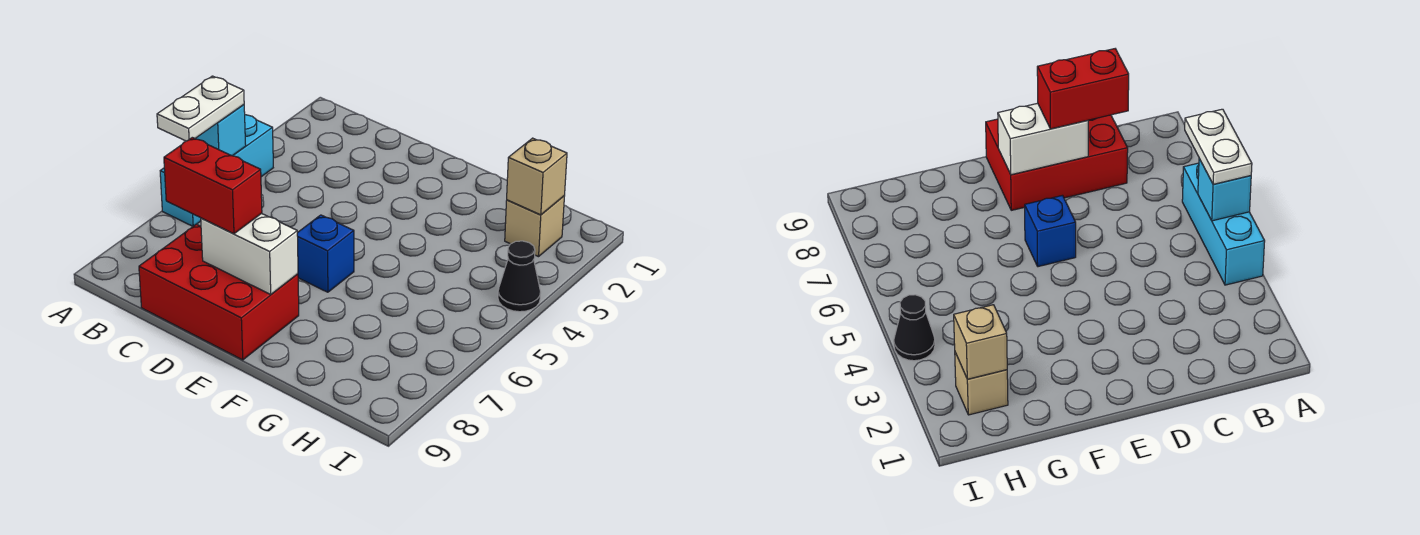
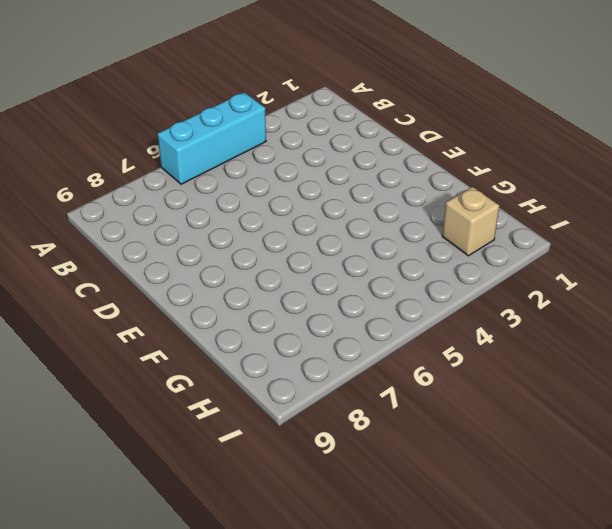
none -> red 2x3 brick [139,224,299,360]
none -> blue 1x1 brick [297,215,354,292]

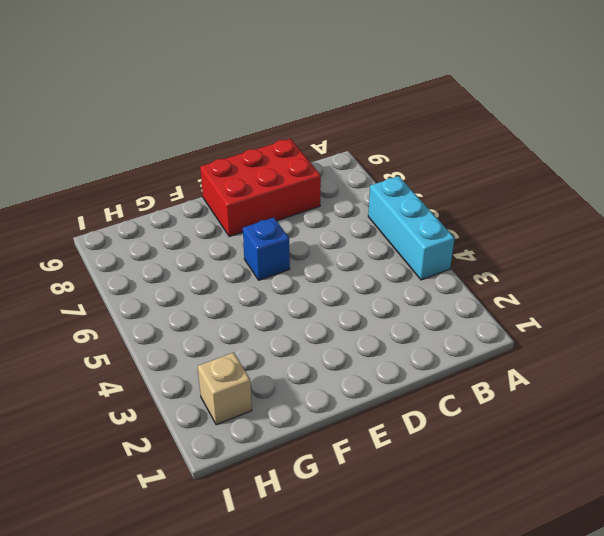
none -> black 1x1 cone [498,241,541,312]
none -> cyan 1x1 brick [195,105,246,156]

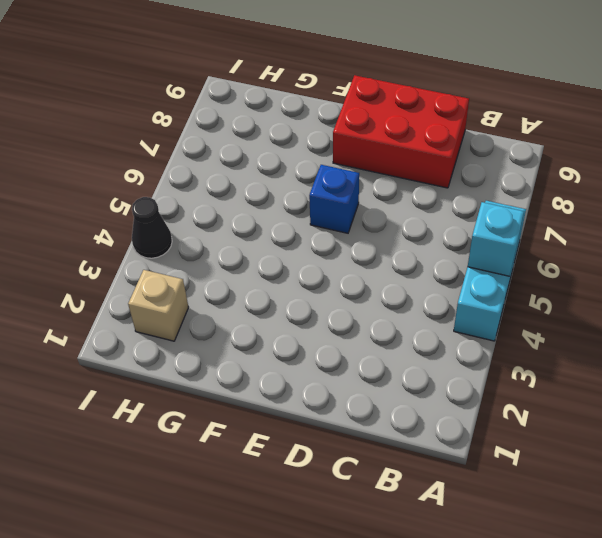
none -> white 1x2 brick [201,213,298,294]
none -> tan 1x1 brick [507,138,567,215]

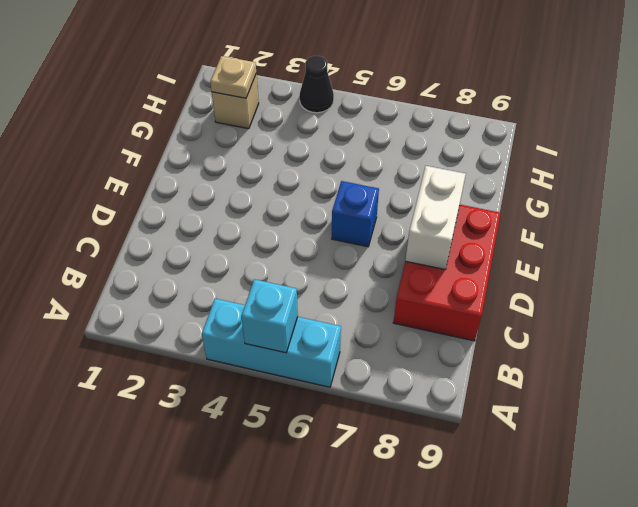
tan 1x1 plate [210,56,256,98] -> tan 1x1 brick [507,138,567,215]
none -> white 1x2 plate [157,76,244,141]
none -> red 1x2 brick [164,137,262,234]

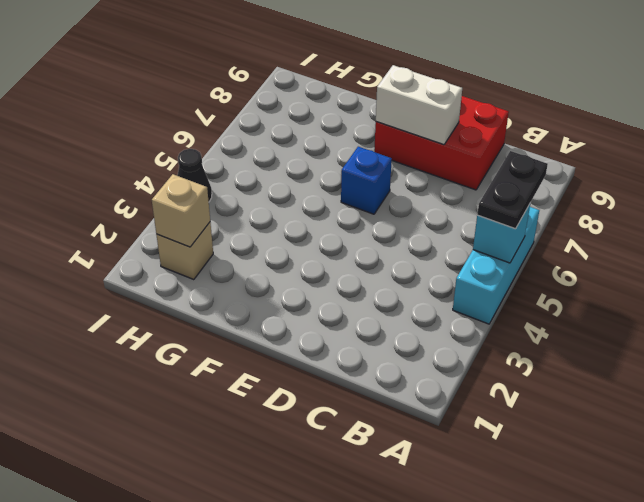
black 1x2 plate [477,151,548,229] -> white 1x2 plate [157,76,244,141]
none -> red 1x2 brick [164,137,262,234]

